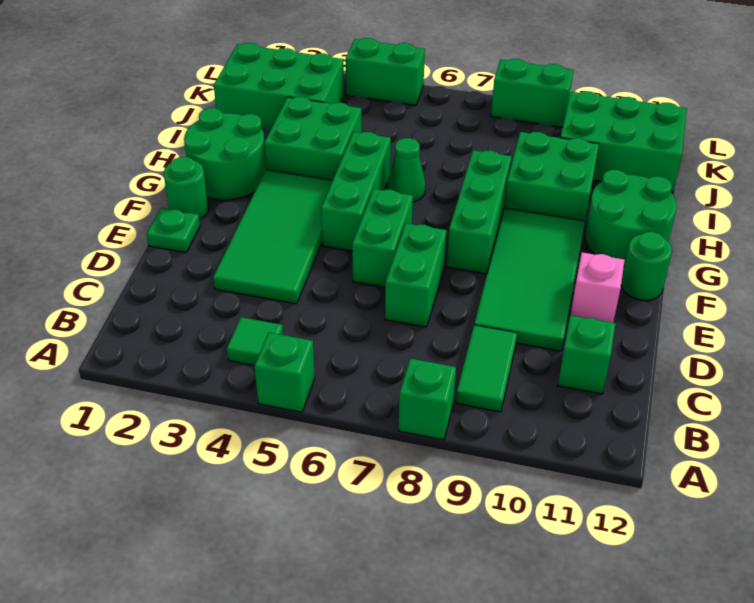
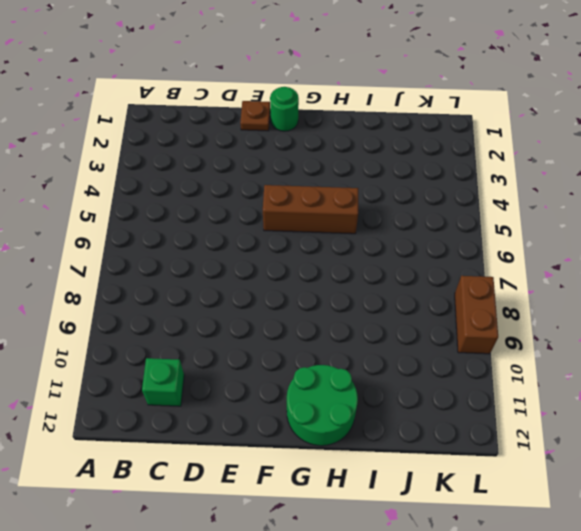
brown 1x1 plate [240,101,270,131] -> green 1x1 plate [146,208,200,252]
brown 1x3 brick [263,185,358,234] -> green 1x3 brick [321,132,391,251]
brown 1x2 brick [455,276,498,354] -> green 1x2 brick [491,59,573,127]
none -> green 1x1 brick [254,333,315,412]
none -> green 1x1 brick [398,359,456,440]
none -> green 1x1 tile [227,317,283,365]

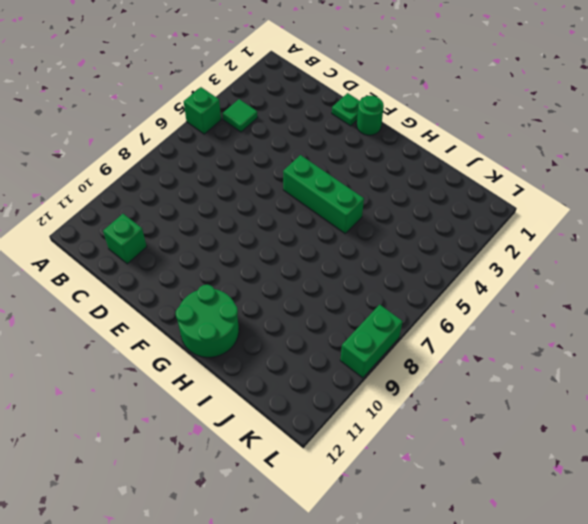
none -> green 1x1 brick [398,359,456,440]
none -> green 1x2 tile [456,325,517,412]
none -> green 2x4 tile [213,170,333,304]

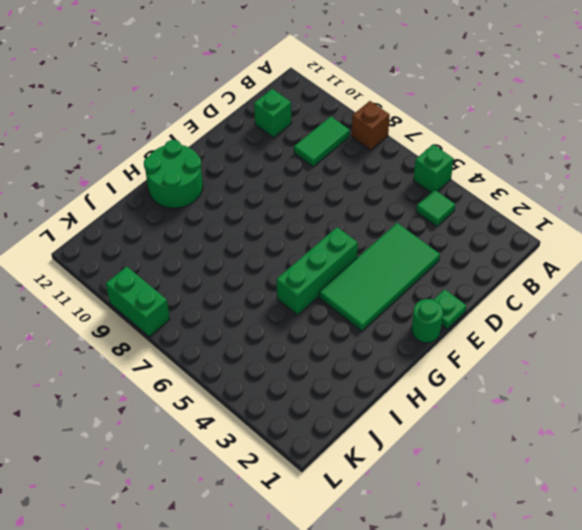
brown 1x1 brick [352,101,390,150] -> green 1x1 brick [398,359,456,440]
none -> green 1x2 brick [385,223,447,327]
none -> green 2x4 tile [474,208,585,351]
none -> green 1x2 brick [352,189,413,287]

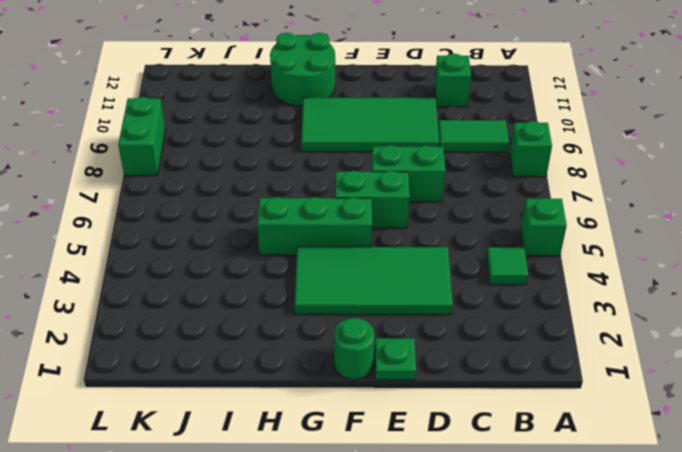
none -> pink 1x1 brick [571,252,625,323]
none -> green 1x3 brick [447,150,512,274]
none -> green 1x1 round brick [621,232,672,300]

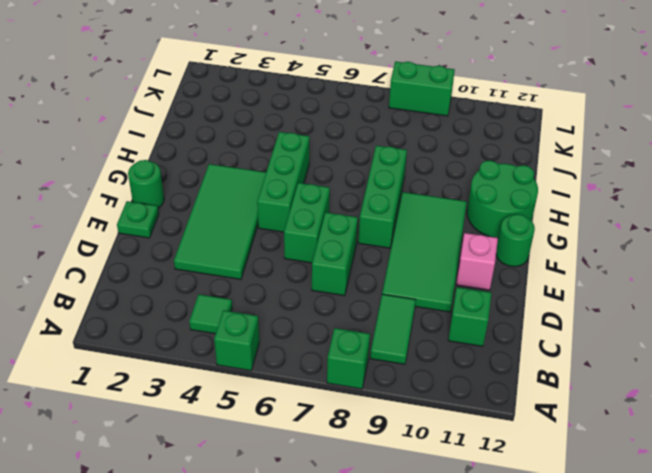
none -> green 2x2 round brick [184,108,266,200]
none -> green 2x2 brick [264,97,362,180]
none -> green 1x1 cone [387,138,426,202]

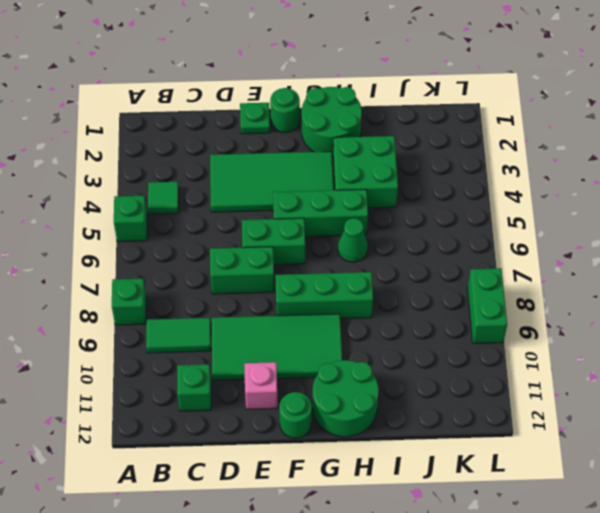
none -> green 2x2 brick [504,132,599,221]
none -> green 2x3 brick [214,43,344,130]
none -> green 2x3 brick [561,91,687,192]

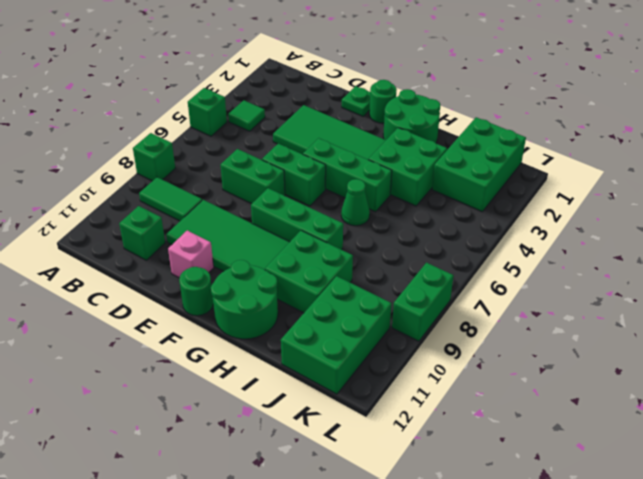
none -> green 1x2 brick [346,38,425,105]

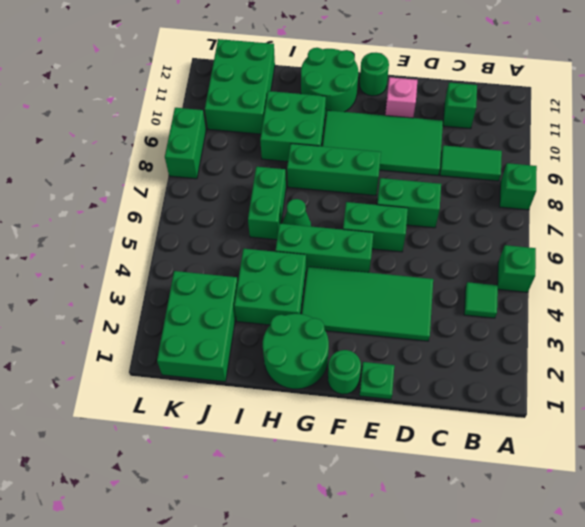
green 1x2 brick [248,167,286,240] -> green 1x2 brick moved to [346,38,425,105]

